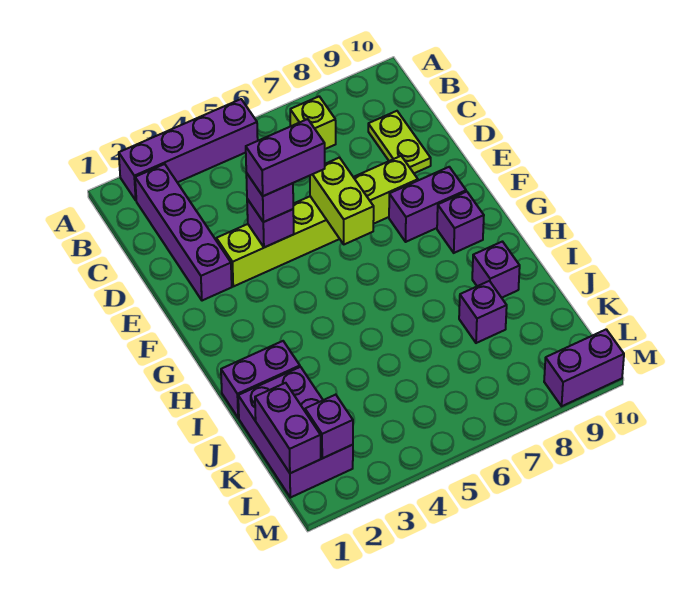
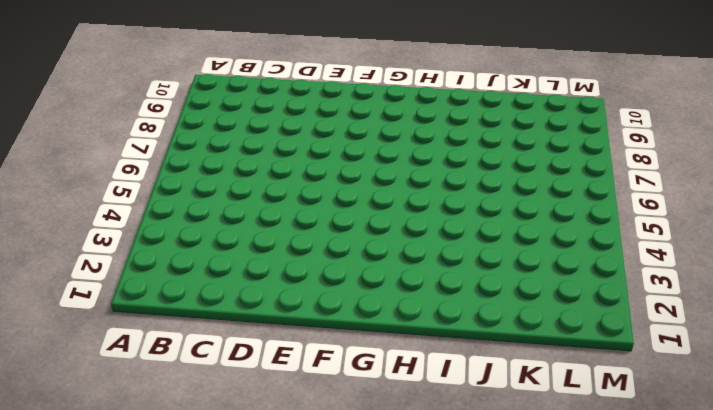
none -> purple 1x4 brick [119,99,258,200]
none -> purple 1x4 brick [135,164,232,301]
none -> lime 1x1 brick [290,97,336,149]

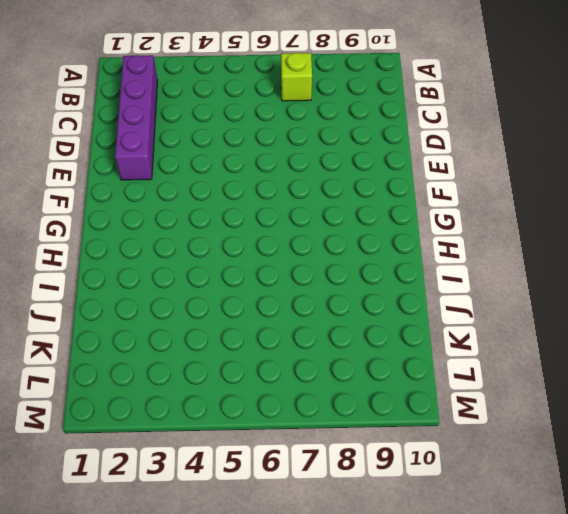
none -> purple 1x4 brick [119,99,258,200]
none -> lime 1x2 plate [368,111,431,173]
none -> lime 1x6 brick [216,156,418,286]

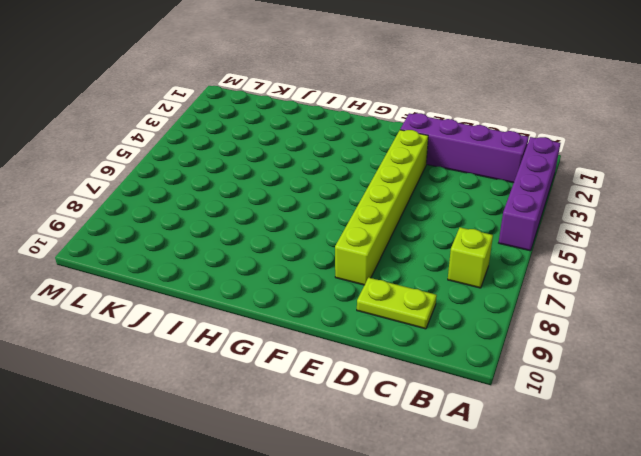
none -> purple 1x2 brick [389,167,466,242]
none -> purple 1x1 brick [437,192,484,253]
none -> purple 1x2 brick [221,341,300,418]

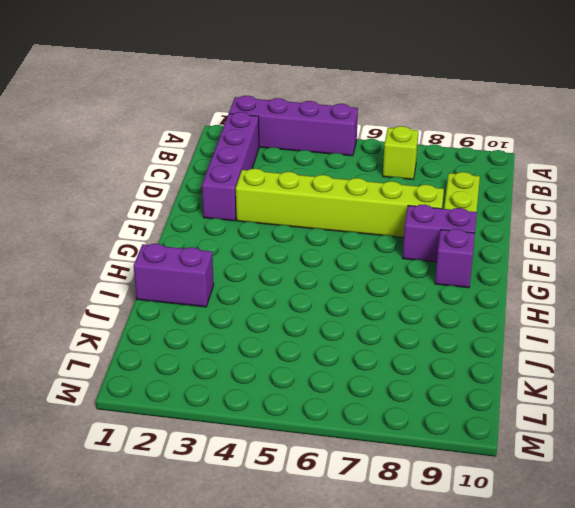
none -> purple 1x1 brick [472,242,520,298]
none -> purple 2x3 brick [238,367,353,498]
none -> purple 1x1 brick [459,281,507,343]

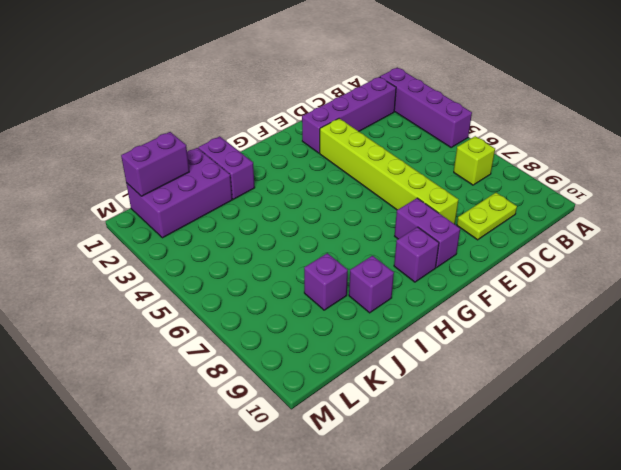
none -> purple 1x2 brick [544,329,624,406]
none -> purple 1x1 brick [247,199,294,247]
none -> lime 1x2 brick [310,157,374,244]

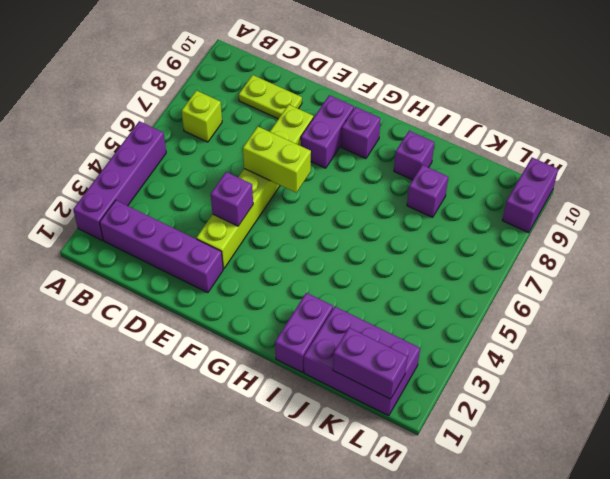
none -> purple 1x1 brick [305,395,353,458]
none -> purple 1x1 brick [246,173,293,222]
none -> purple 1x2 brick [246,119,325,196]

